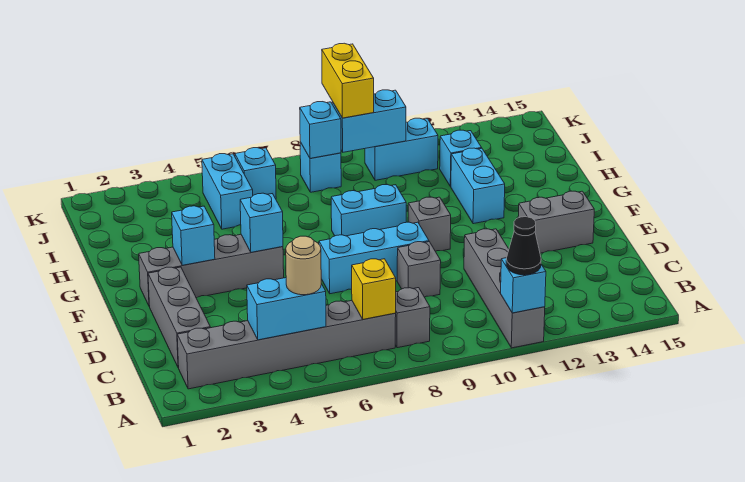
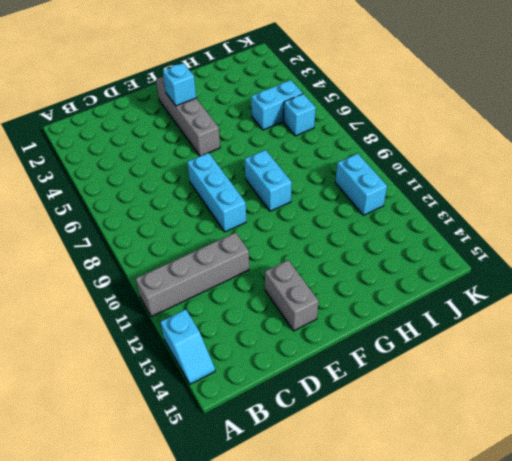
cyan 1x2 slope [160,310,215,384] -> none
none -> grey 1x6 brick [177,301,396,389]
none -> grey 1x1 brick [395,288,430,348]
none -> grey 1x3 brick [148,267,210,368]

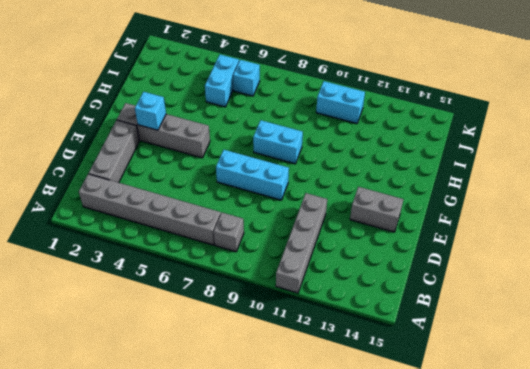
none -> grey 1x1 brick [397,242,441,297]
none -> grey 1x1 brick [408,197,451,251]
none -> cyan 1x2 brick [451,148,505,224]

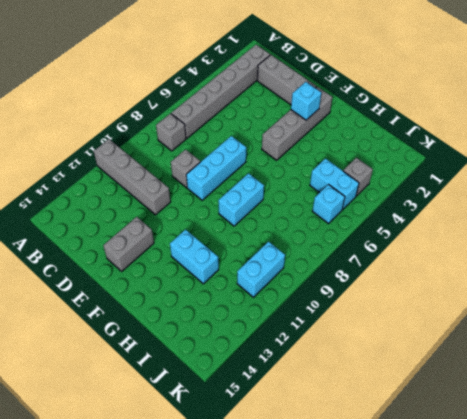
grey 1x1 brick [343,158,373,196] -> grey 1x1 brick moved to [408,197,451,251]
none -> cyan 1x1 brick [440,130,481,187]
none -> cyan 1x1 brick [300,142,341,192]
none -> cyan 1x1 brick [501,258,546,313]

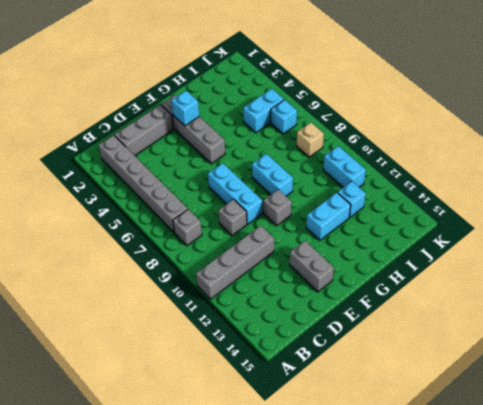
tan 1x1 brick [297,123,324,157] -> cyan 1x1 brick [300,142,341,192]
none -> cyan 1x1 brick [501,258,546,313]
none -> cyan 1x2 brick [247,278,326,340]
none -> yellow 1x1 brick [352,259,396,319]

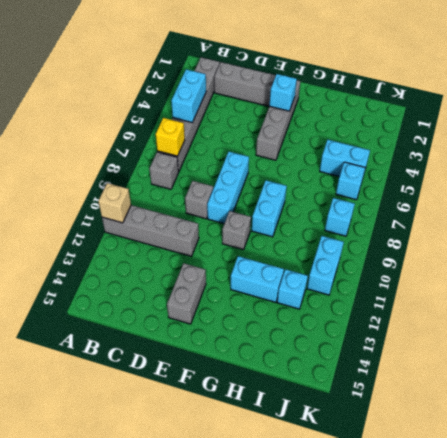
tan 1x1 brick [98,183,131,223] -> cyan 1x1 brick [501,258,546,313]
none -> cyan 1x1 brick [240,193,283,252]
none -> cyan 1x1 brick [300,102,341,158]
none -> cyan 1x2 brick [332,90,406,152]

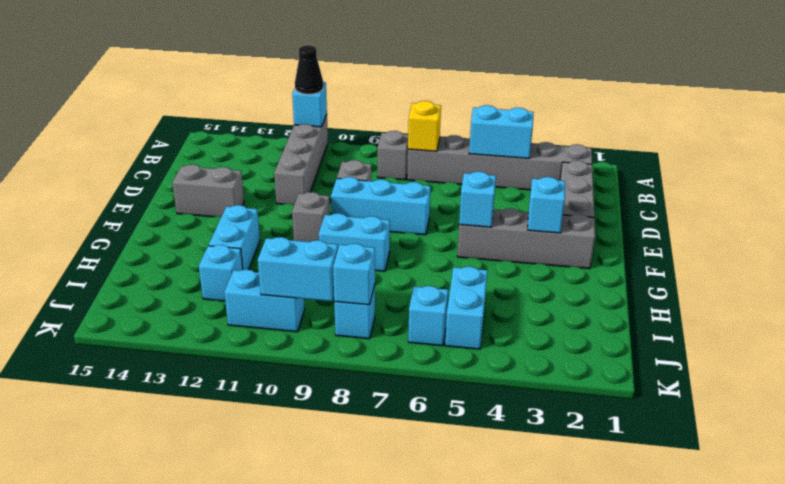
none -> tan 1x1 round brick [286,236,321,295]
none -> yellow 1x2 brick [322,43,374,118]

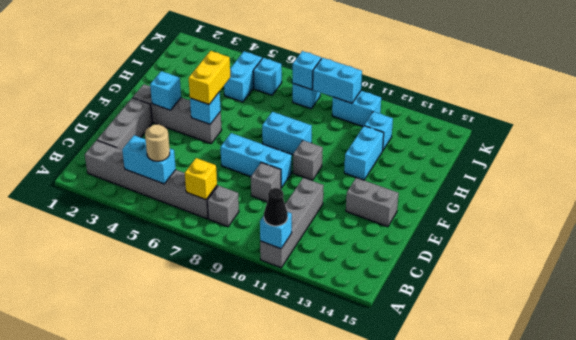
yellow 1x2 brick [189,51,230,105] -> yellow 1x2 brick moved to [322,43,374,118]

